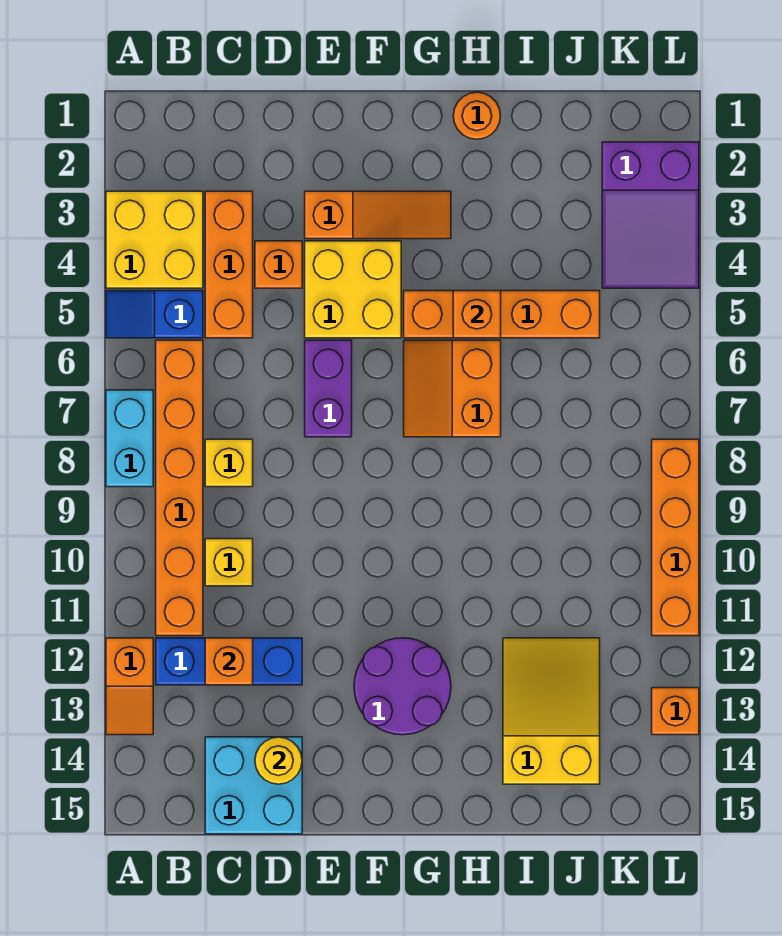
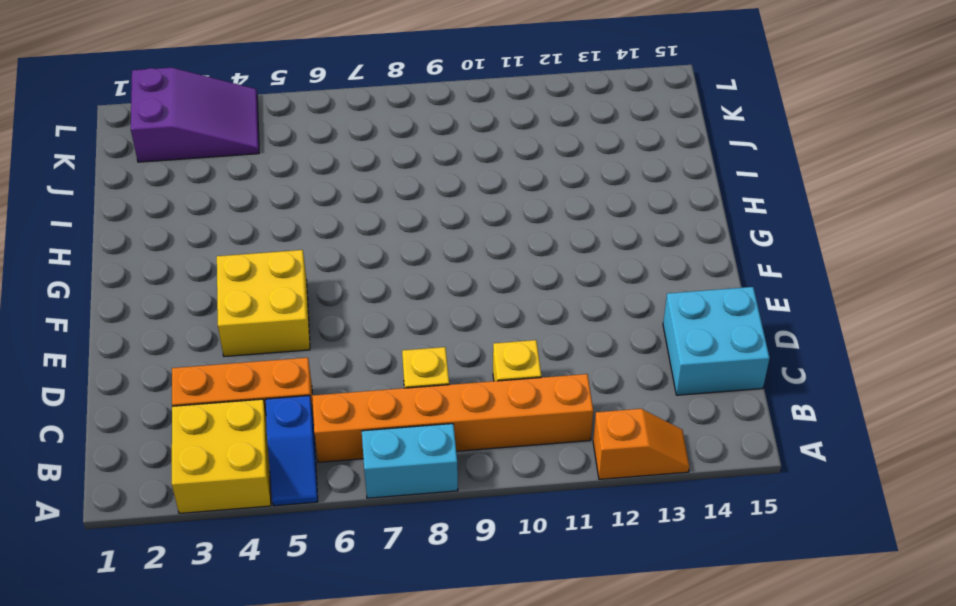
none -> blue 1x3 brick [156,638,302,685]
none -> orange 1x1 brick [255,241,302,288]
none -> orange 1x3 slope [305,191,451,239]

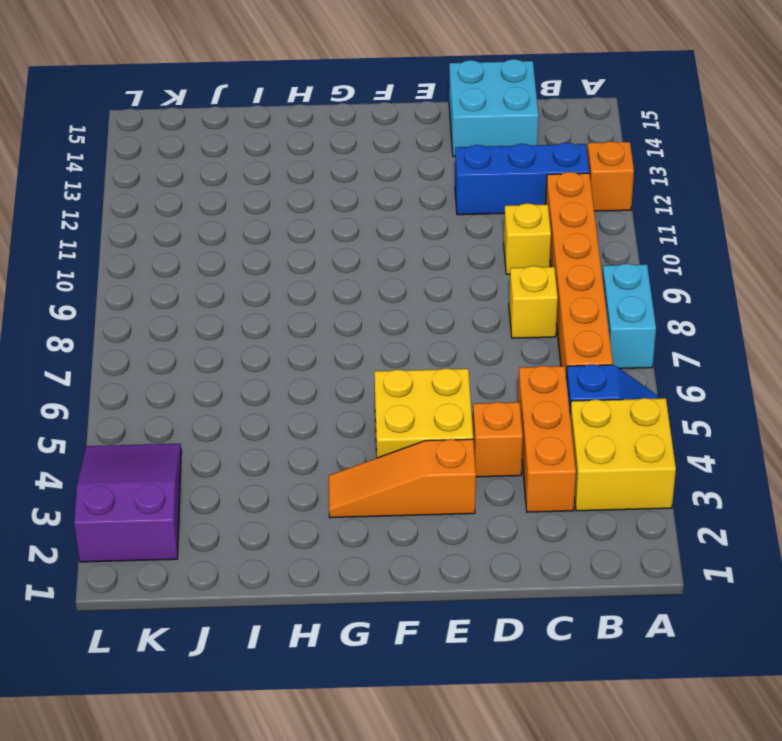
none -> purple 1x2 brick [305,340,352,437]
none -> purple 2x2 round brick [354,638,451,735]
none -> orange 1x4 brick [404,291,600,338]

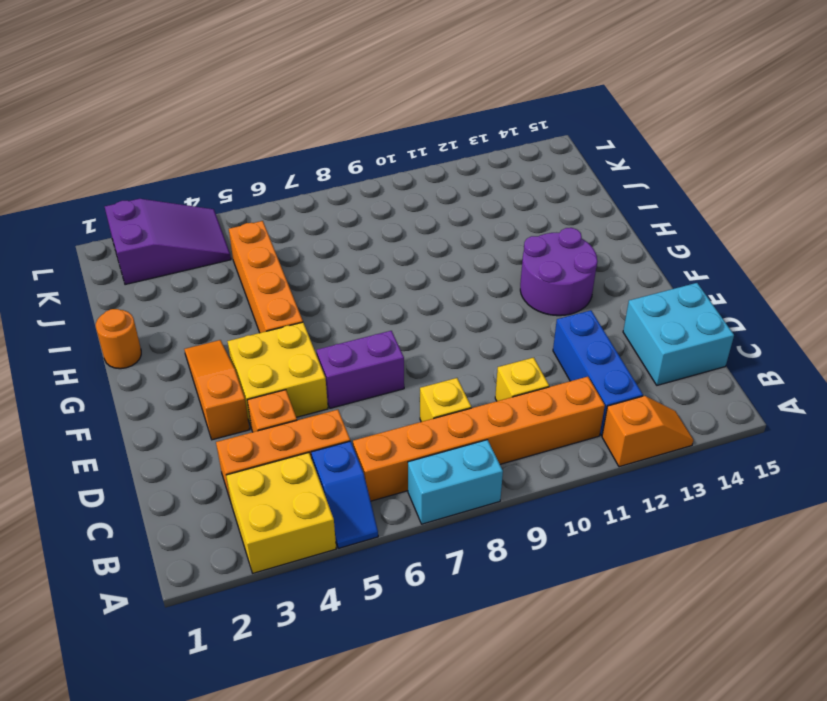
none -> orange 2x2 slope [404,340,501,437]
none -> yellow 2x3 slope [503,638,600,784]
none -> orange 1x4 brick [652,439,699,636]

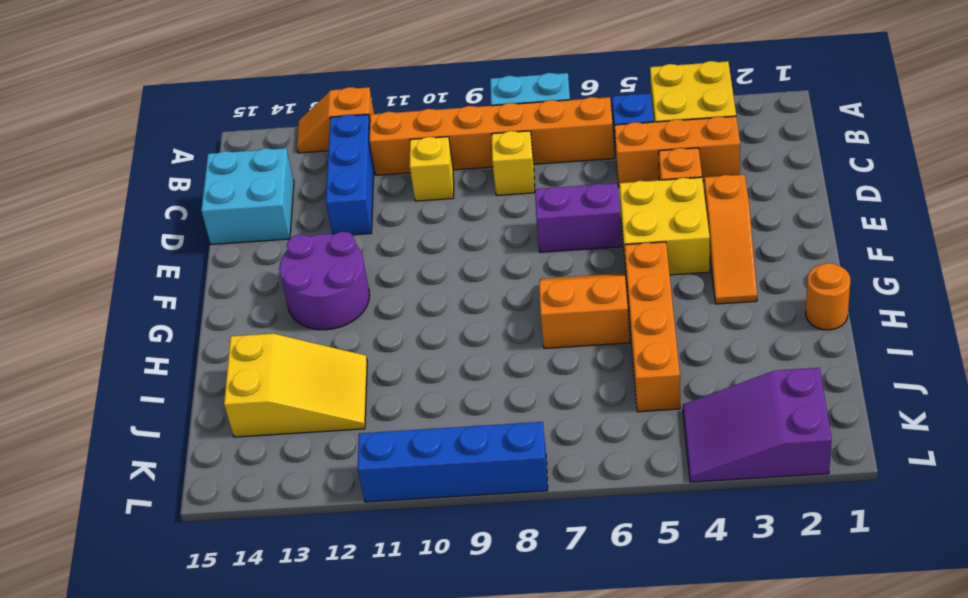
blue 1x4 brick [358,422,548,502] -> orange 1x4 brick [652,439,699,636]
none -> orange 1x1 brick [652,688,699,735]
none -> orange 1x1 brick [205,638,253,685]
none -> yellow 1x1 round brick [255,737,302,784]

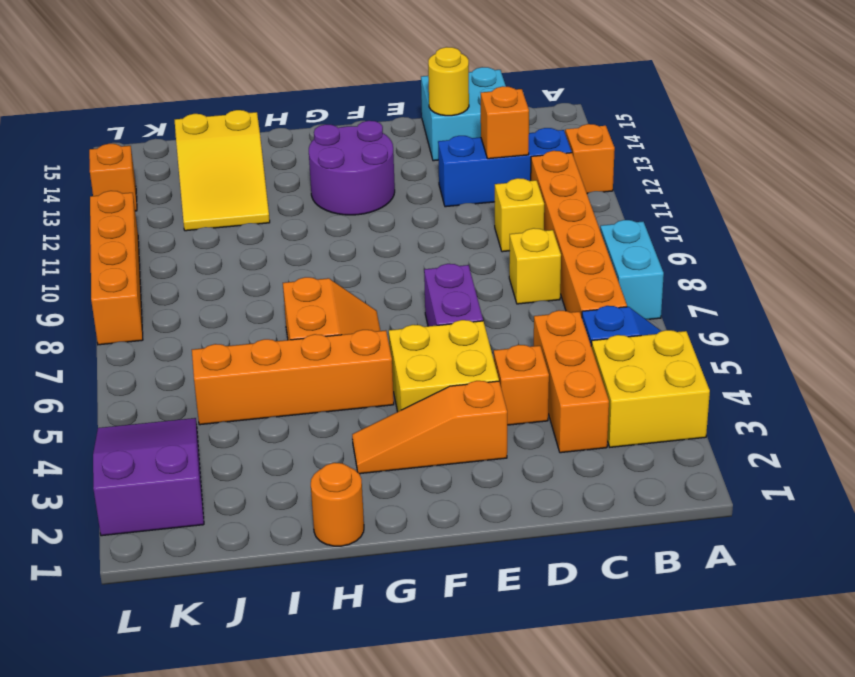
none -> orange 1x1 brick [453,291,501,338]

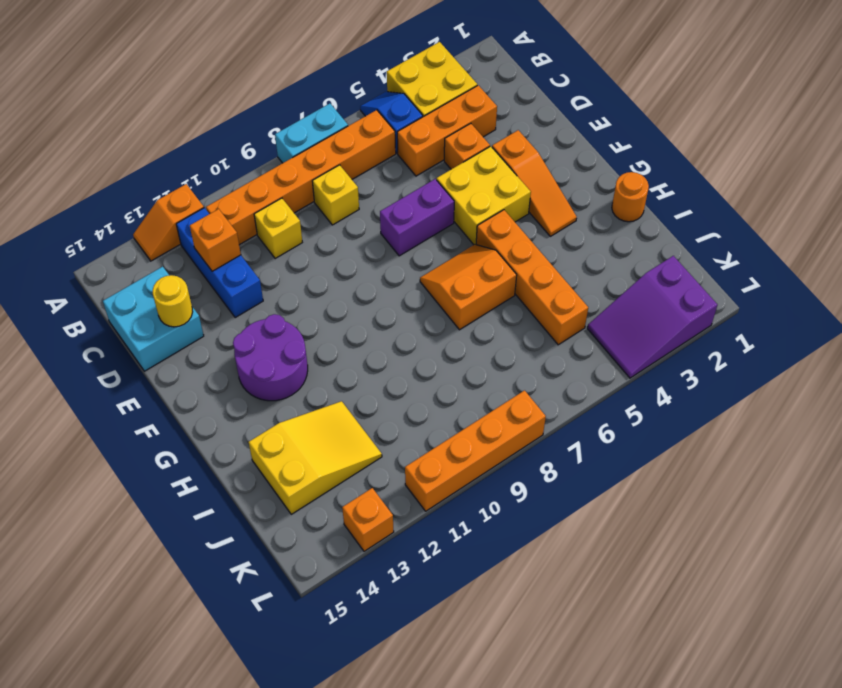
none -> orange 1x1 brick [453,291,501,338]

